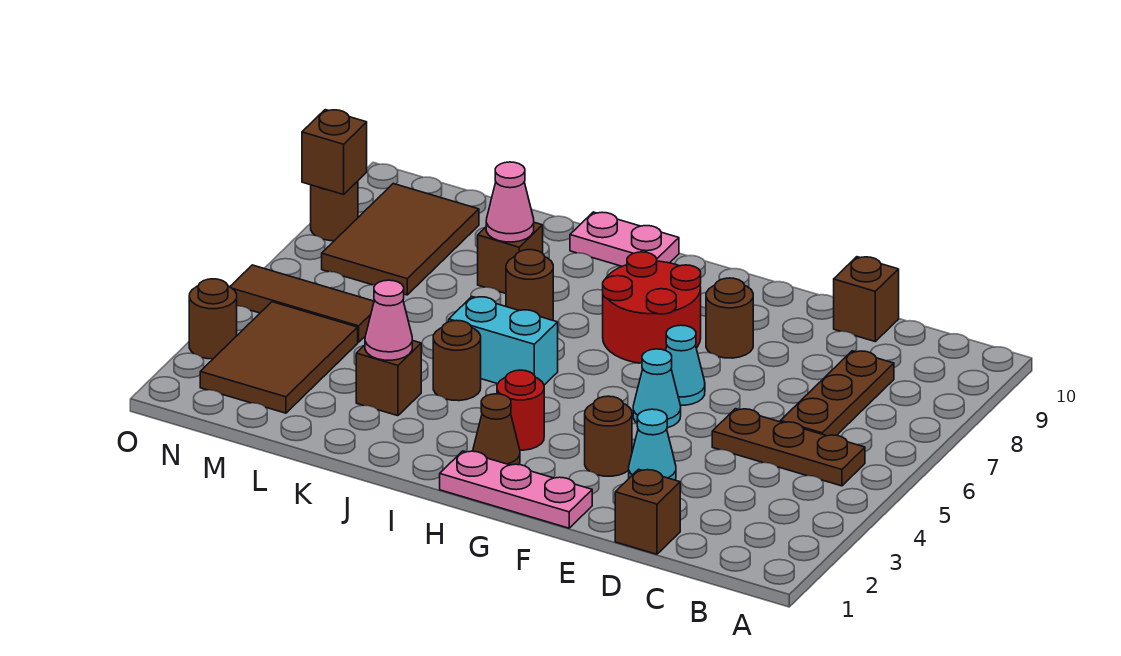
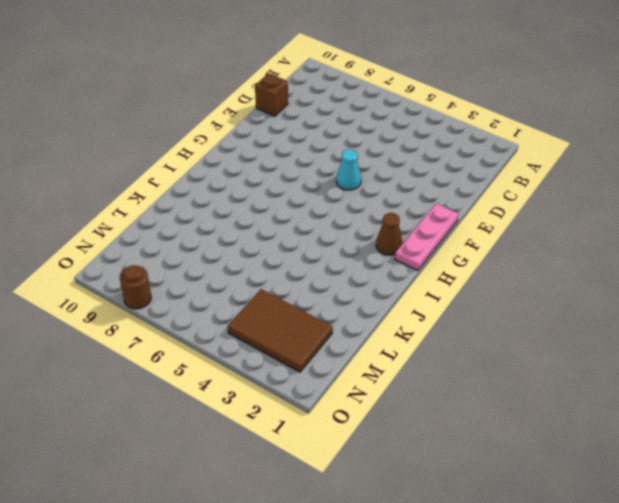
none -> brown 1x3 plate [712,409,865,486]
none -> brown 1x3 plate [780,351,894,436]
none -> brown 1x1 brick [615,469,680,554]

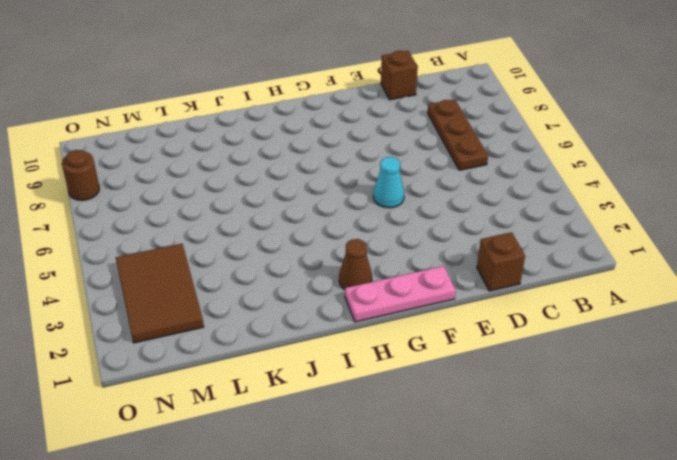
none -> brown 1x3 plate [712,409,865,486]
none -> cyan 1x1 cone [629,409,676,480]
none -> brown 1x1 round brick [585,396,632,476]

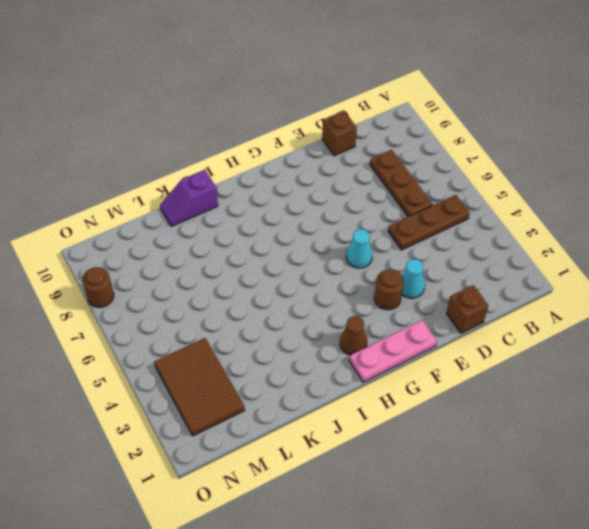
purple 1x2 slope [160,170,218,226] -> pink 1x2 plate [570,212,679,266]
none -> cyan 1x1 cone [666,325,705,405]
none -> brown 1x1 round brick [706,278,753,358]
none -> red 2x2 round brick [603,252,701,363]

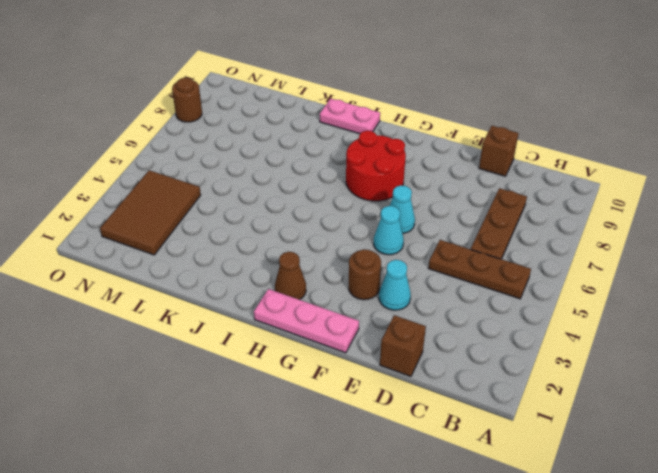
none -> brown 1x1 round brick [706,278,753,358]
none -> red 1x1 round brick [497,370,544,450]
none -> cyan 1x2 brick [449,297,558,385]

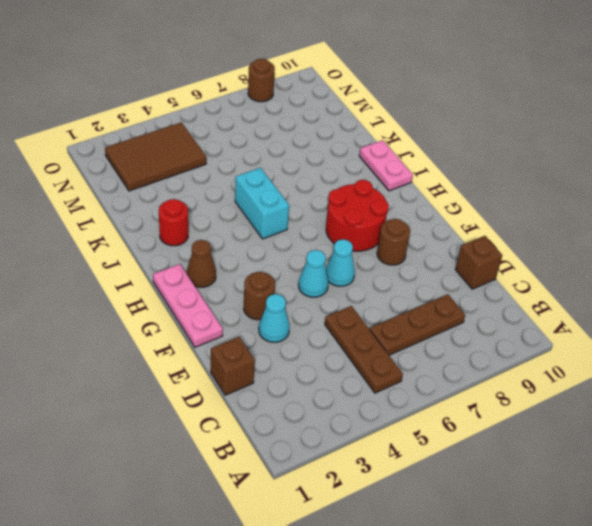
red 1x1 round brick [159,199,188,246] -> red 1x1 round brick moved to [497,370,544,450]
none -> brown 1x1 round brick [433,320,481,401]
none -> brown 1x1 round brick [506,250,553,320]
none -> brown 1x1 brick [356,340,421,416]

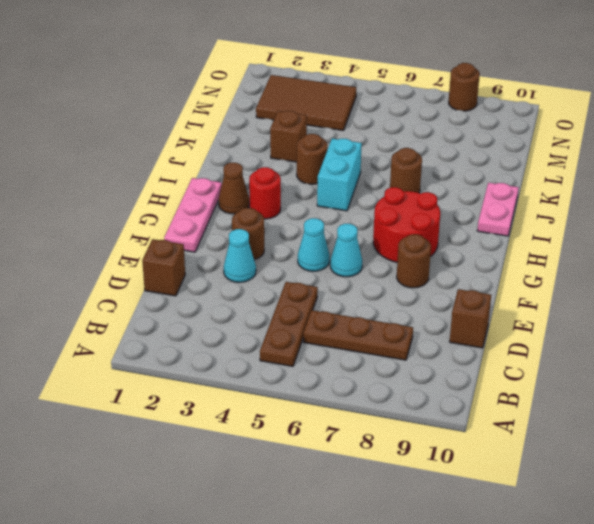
none -> brown 1x1 brick [478,222,543,293]
none -> brown 1x3 tile [230,265,374,342]
none -> brown 2x3 tile [322,184,479,295]

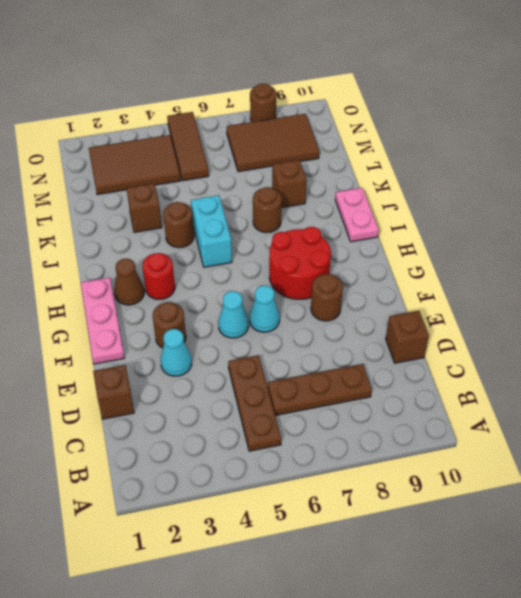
none -> brown 1x1 round brick [189,279,237,359]
none -> pink 1x1 cone [365,280,412,360]
none -> pink 1x1 cone [486,162,534,242]

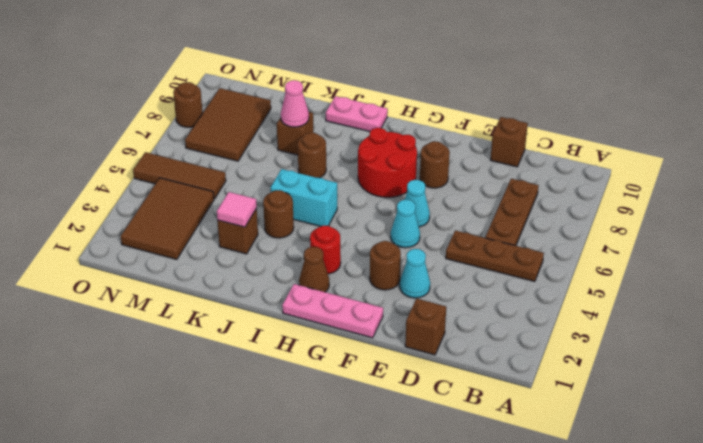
pink 1x1 tile [217,192,257,227] -> pink 1x1 cone [365,280,412,360]
none -> brown 1x1 round brick [189,279,237,359]
none -> brown 1x1 brick [302,110,367,194]

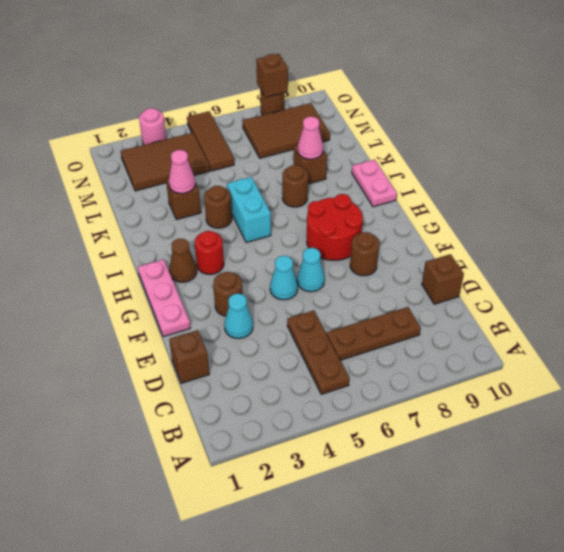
pink 1x1 round brick [139,108,166,145] -> brown 1x1 round brick [189,279,237,359]

